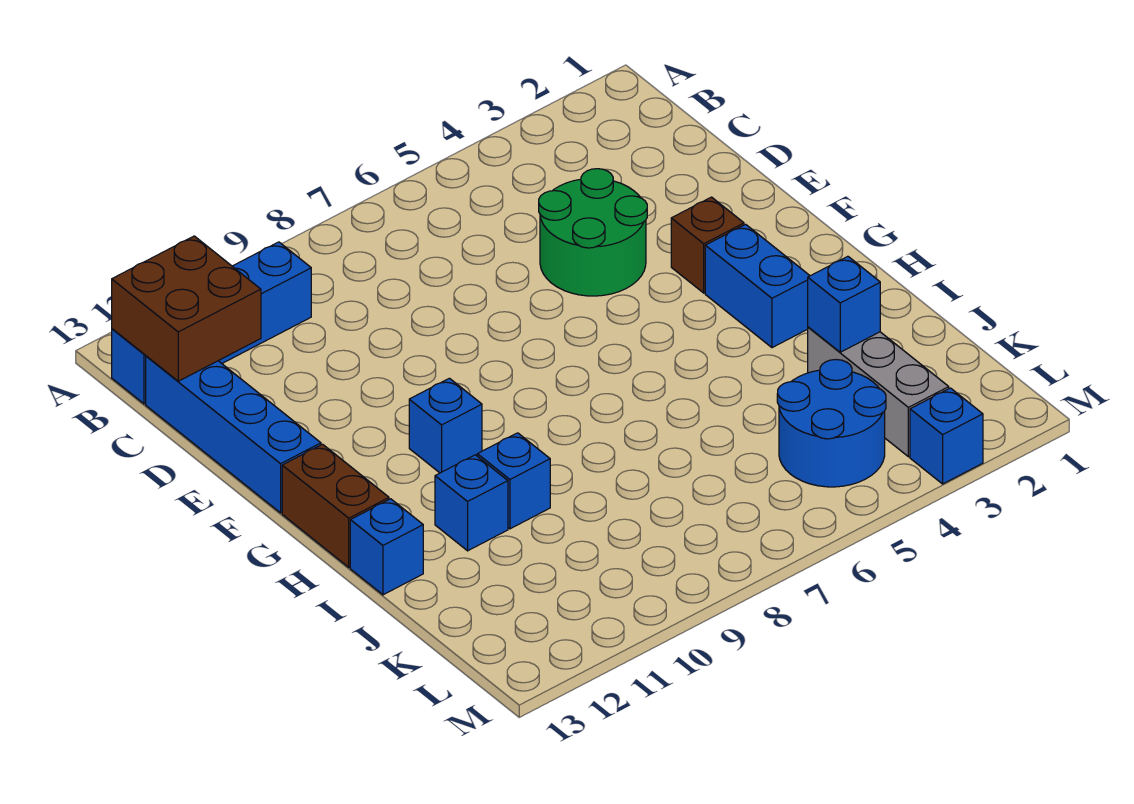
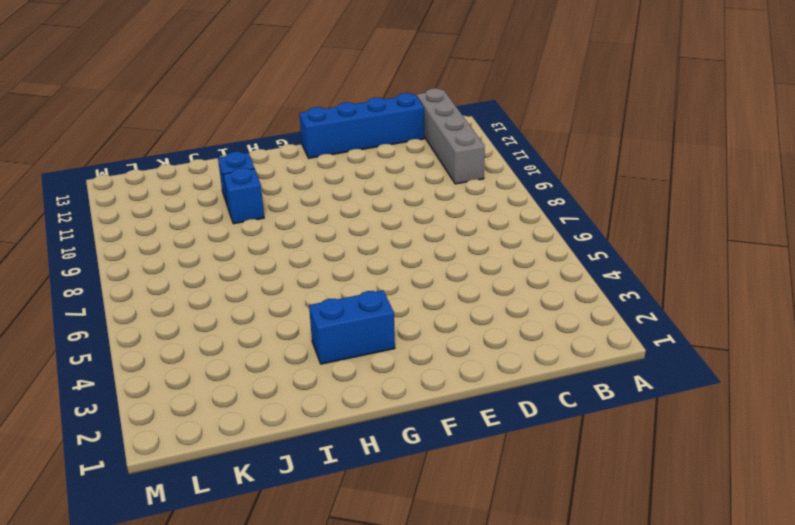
grey 1x4 brick [417,88,485,184] -> blue 1x4 brick [112,242,311,404]
none -> green 2x2 round brick [539,169,647,296]
none -> brown 1x1 brick [671,197,744,293]
none -> blue 1x1 brick [409,378,482,473]

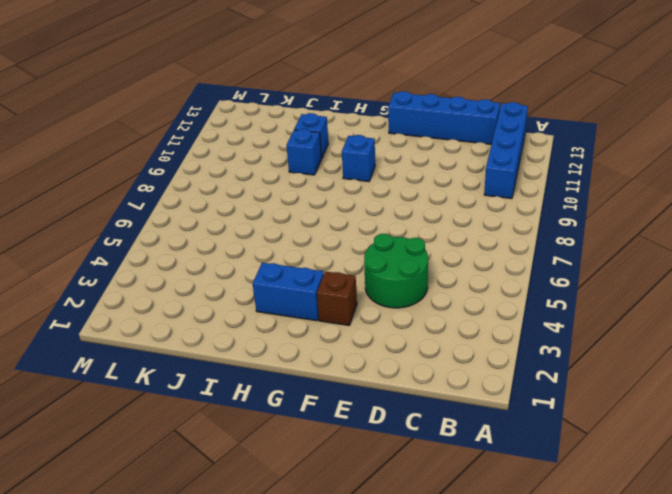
none -> brown 1x2 brick [282,444,389,567]
none -> blue 1x1 brick [350,499,423,595]
none -> grey 1x3 brick [808,327,949,457]

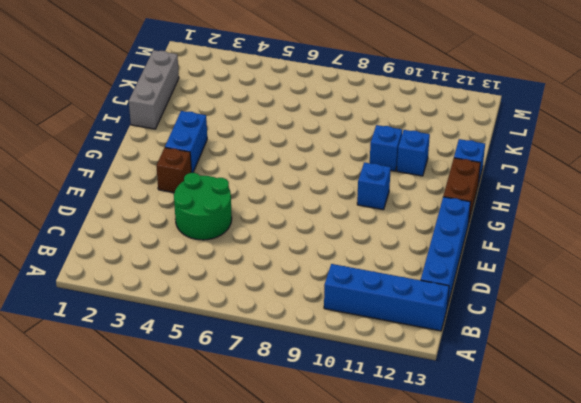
grey 1x3 brick [129,50,179,129] -> grey 1x3 brick moved to [808,327,949,457]
none -> blue 2x2 round brick [777,360,886,487]
none -> blue 1x1 brick [910,388,983,484]
none -> brown 2x2 brick [112,236,261,381]

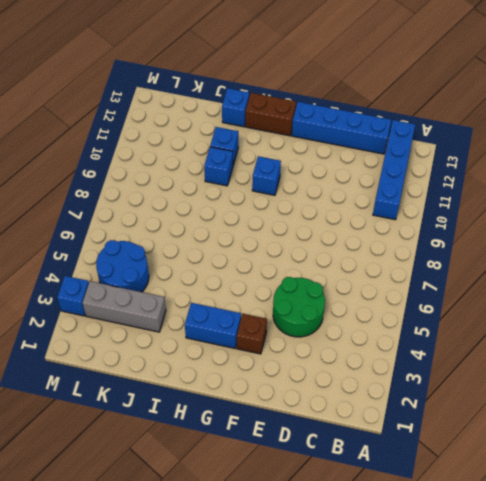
none -> brown 2x2 brick [112,236,261,381]
none -> blue 1x1 brick [808,256,880,352]

